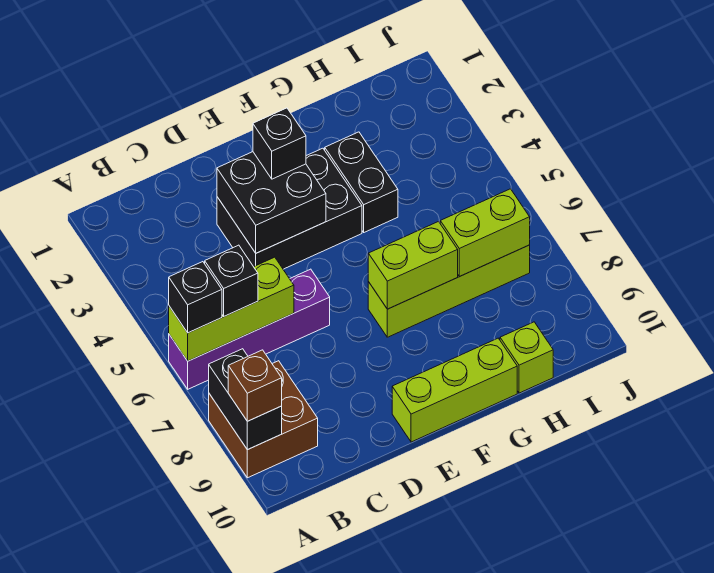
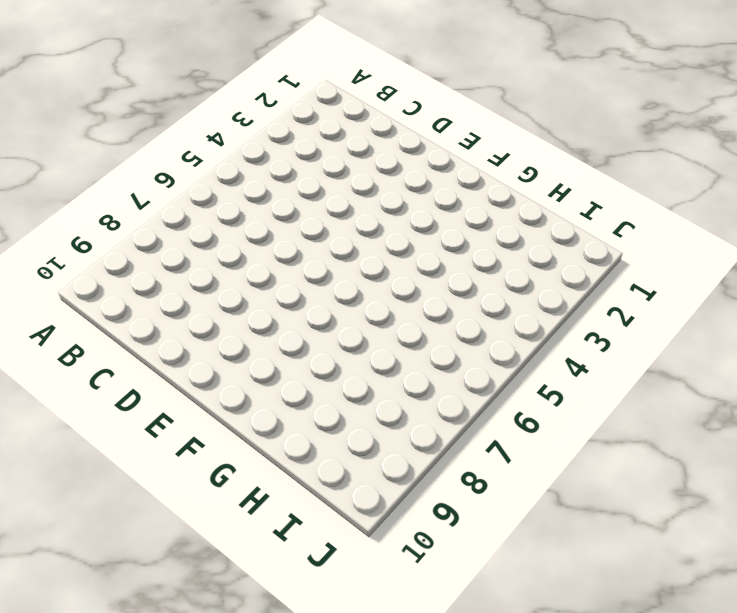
none -> purple 1x4 brick [169,269,330,389]
none -> brown 2x2 brick [209,361,318,478]
none -> black 2x3 brick [217,148,362,269]

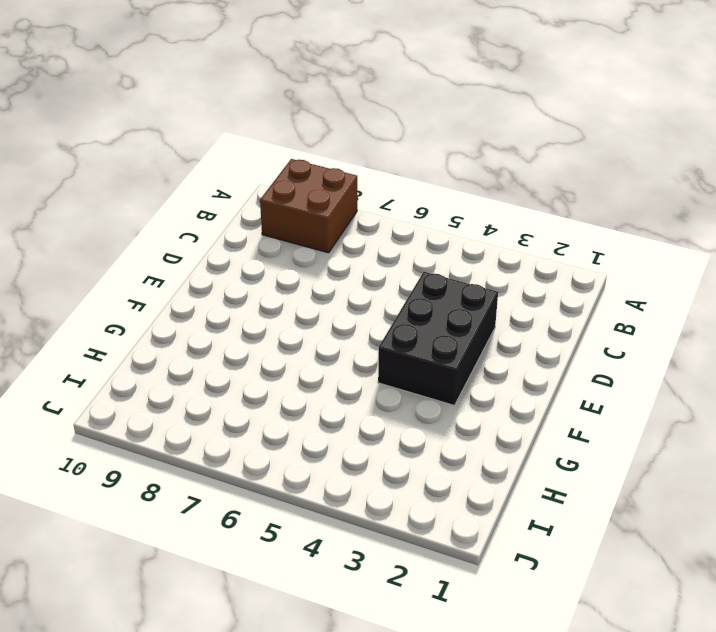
none -> purple 1x4 brick [169,269,330,389]
none -> lime 1x3 brick [392,338,517,442]
none -> lime 1x4 brick [368,245,530,337]

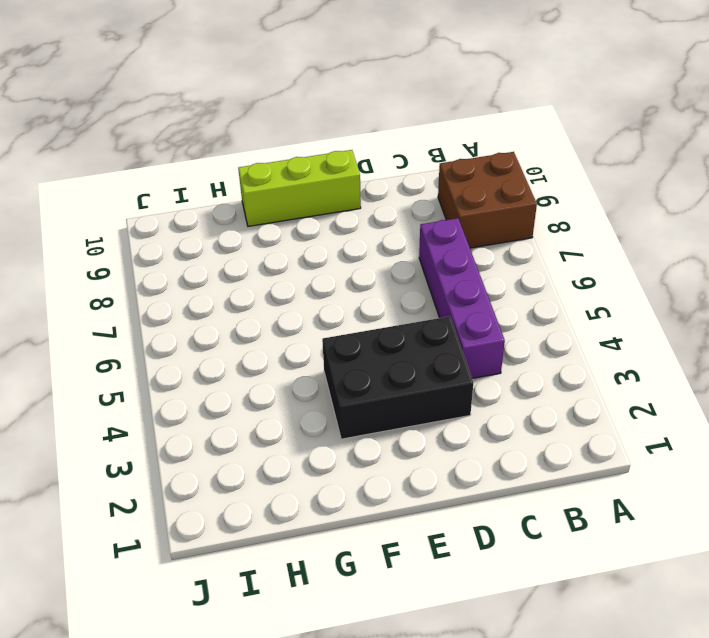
purple 1x4 brick [419,218,505,378] -> purple 1x4 brick turned to [169,269,330,389]
none -> lime 1x4 brick [368,245,530,337]
none -> black 1x2 brick [325,132,398,232]
none -> lime 1x1 brick [500,322,553,393]

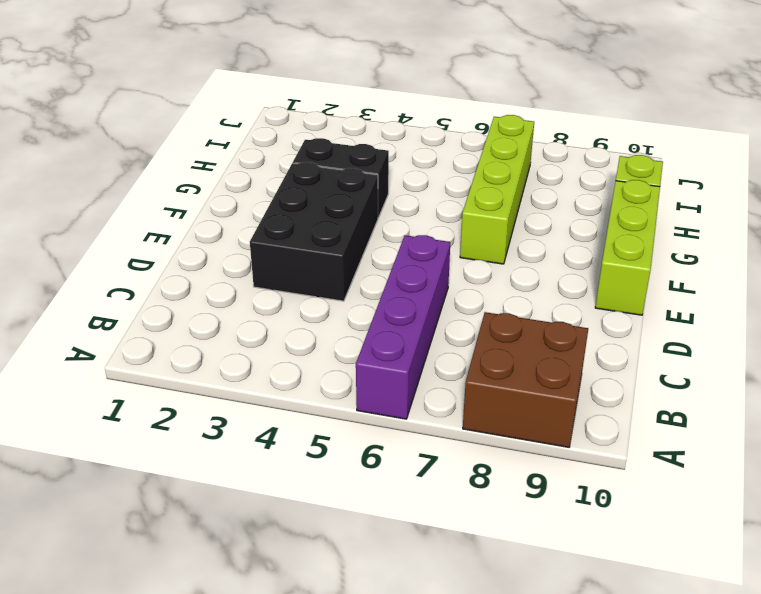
none -> lime 1x3 brick [169,257,294,361]
none -> black 1x2 brick [209,349,282,450]
none -> black 2x2 brick [217,152,326,253]

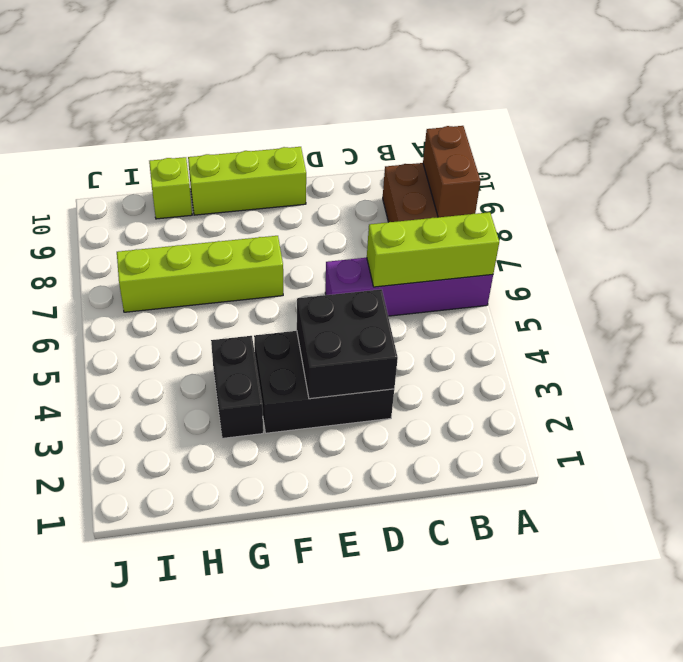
brown 1x2 brick [423,126,480,217] -> black 1x2 brick [209,349,282,450]
none -> lime 1x2 brick [368,222,458,309]
none -> lime 1x2 brick [440,189,530,276]
none -> black 1x1 brick [169,262,222,333]

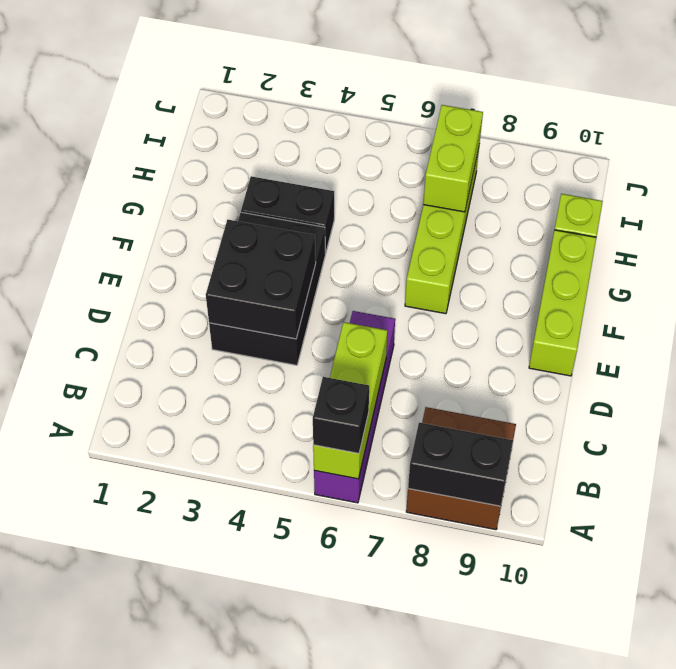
none -> lime 1x2 brick [368,222,458,309]
none -> brown 1x1 brick [228,350,282,421]
none -> black 1x1 brick [205,245,258,316]

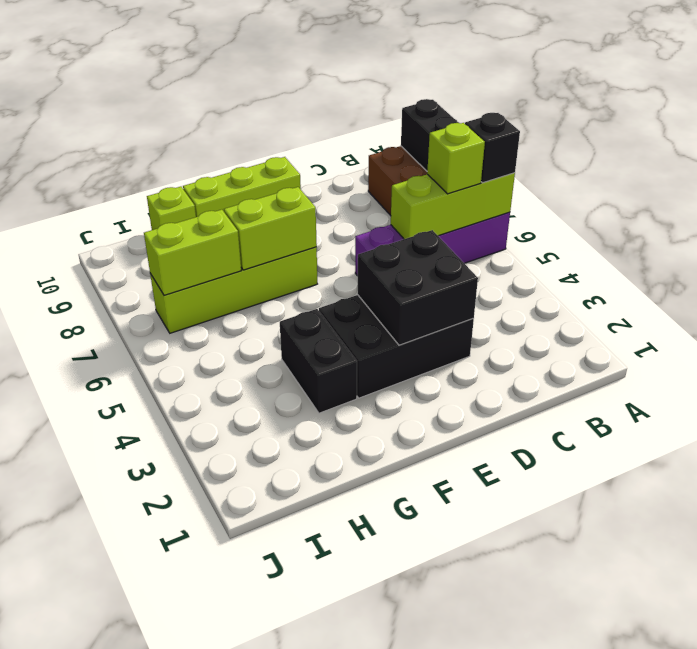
lime 1x1 brick [427,123,485,194] -> black 1x1 brick [205,245,258,316]
none -> brown 1x1 brick [228,350,282,421]
none -> black 1x1 brick [253,108,306,179]

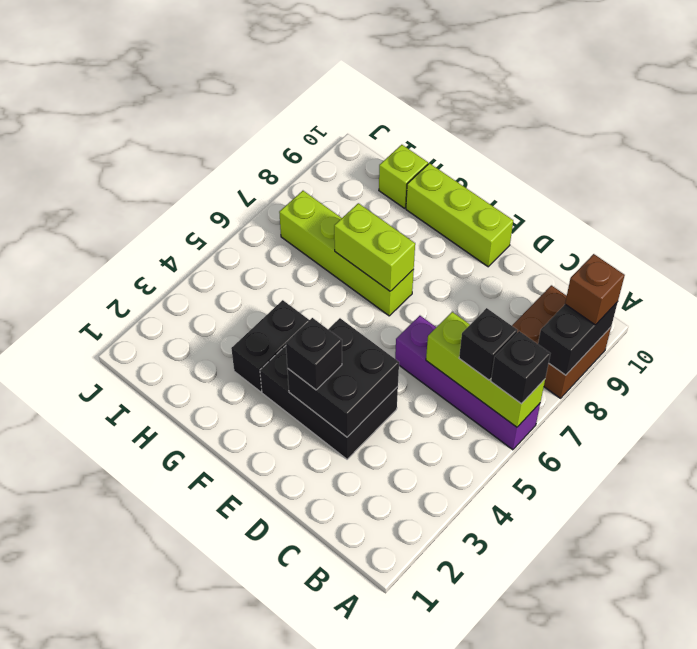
none -> lime 1x2 brick [440,189,530,276]

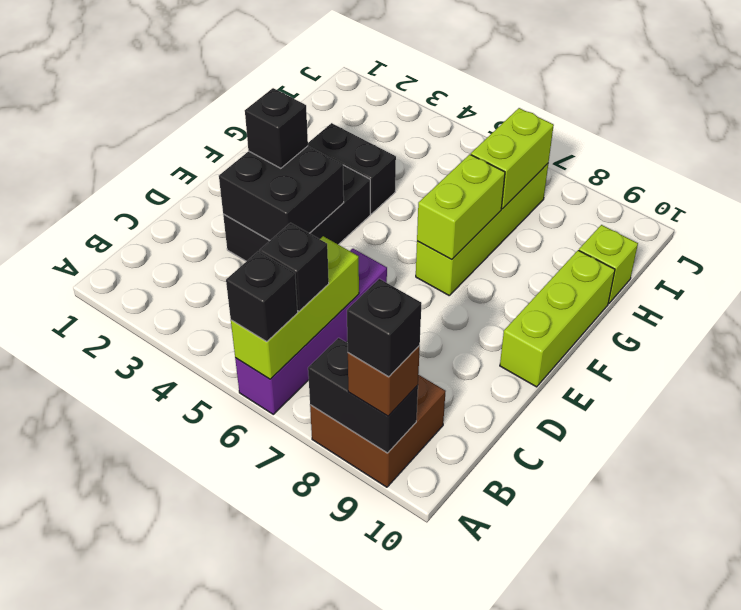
black 1x1 brick [347,279,422,377] -> none

